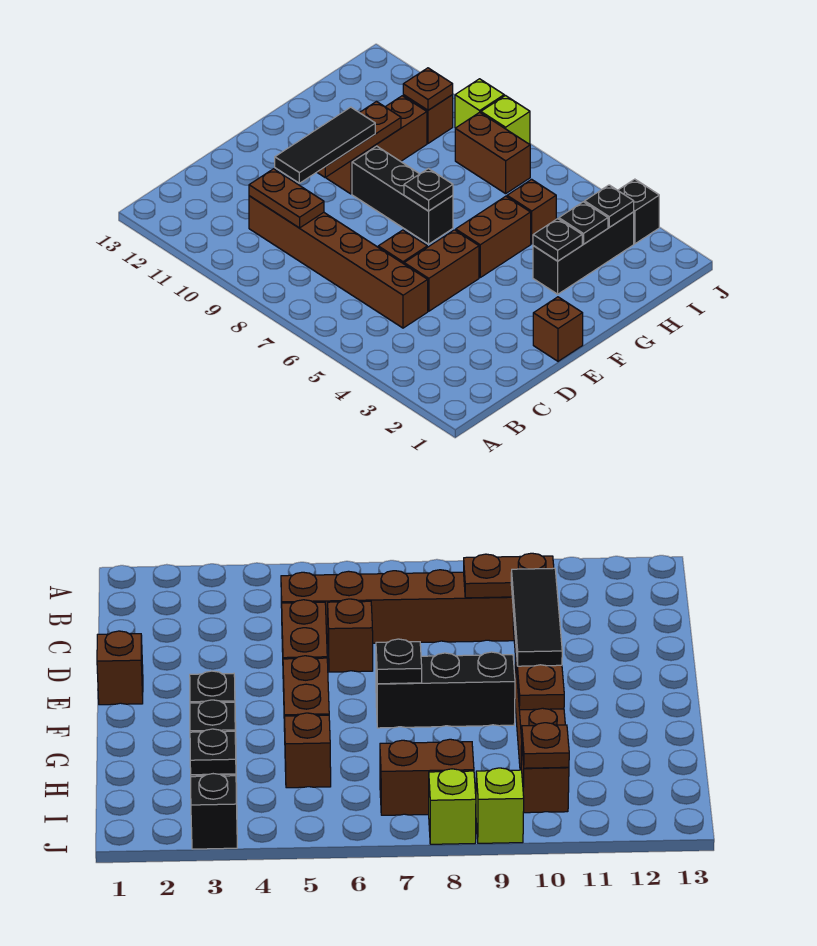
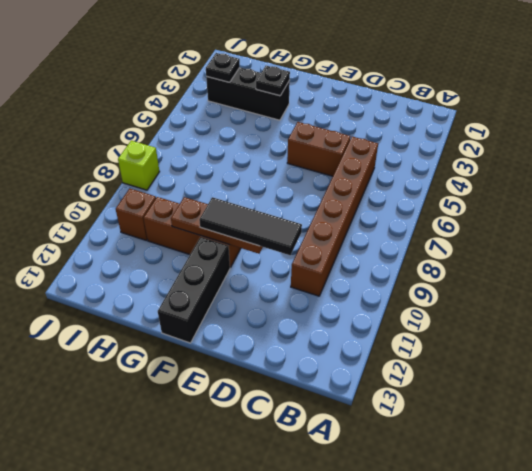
black 1x3 brick [158,237,230,343] -> black 1x3 brick moved to [352,146,453,244]
none -> brown 1x1 brick [378,230,427,264]
none -> brown 1x1 brick [533,297,583,361]
none -> brown 1x2 brick [456,196,531,277]

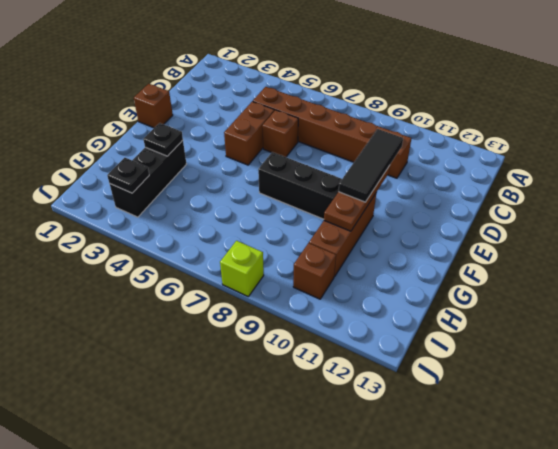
none -> brown 1x2 brick [456,196,531,277]
none -> brown 1x1 brick [507,179,556,244]
none -> brown 1x2 brick [455,112,530,194]

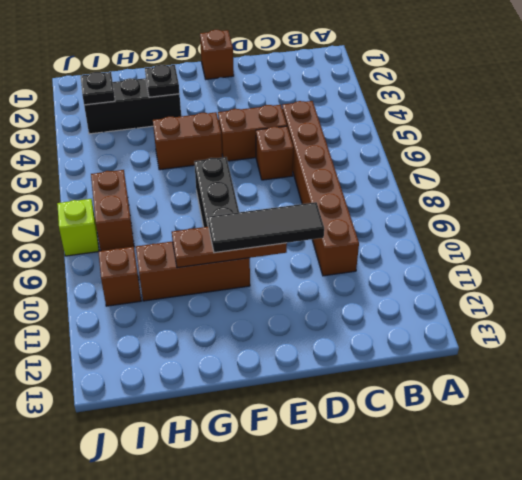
none -> brown 1x1 brick [507,179,556,244]
none -> black 1x1 brick [618,179,659,244]
none -> lime 1x1 brick [455,79,504,128]

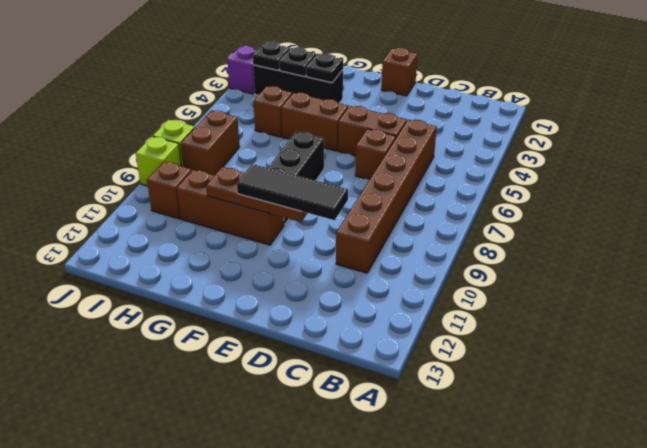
purple 1x1 brick [227,46,257,94] -> black 1x1 brick [618,179,659,244]
none -> brown 1x2 plate [249,169,324,228]
none -> black 1x1 plate [404,169,453,211]
none -> brown 1x1 plate [403,68,453,110]

